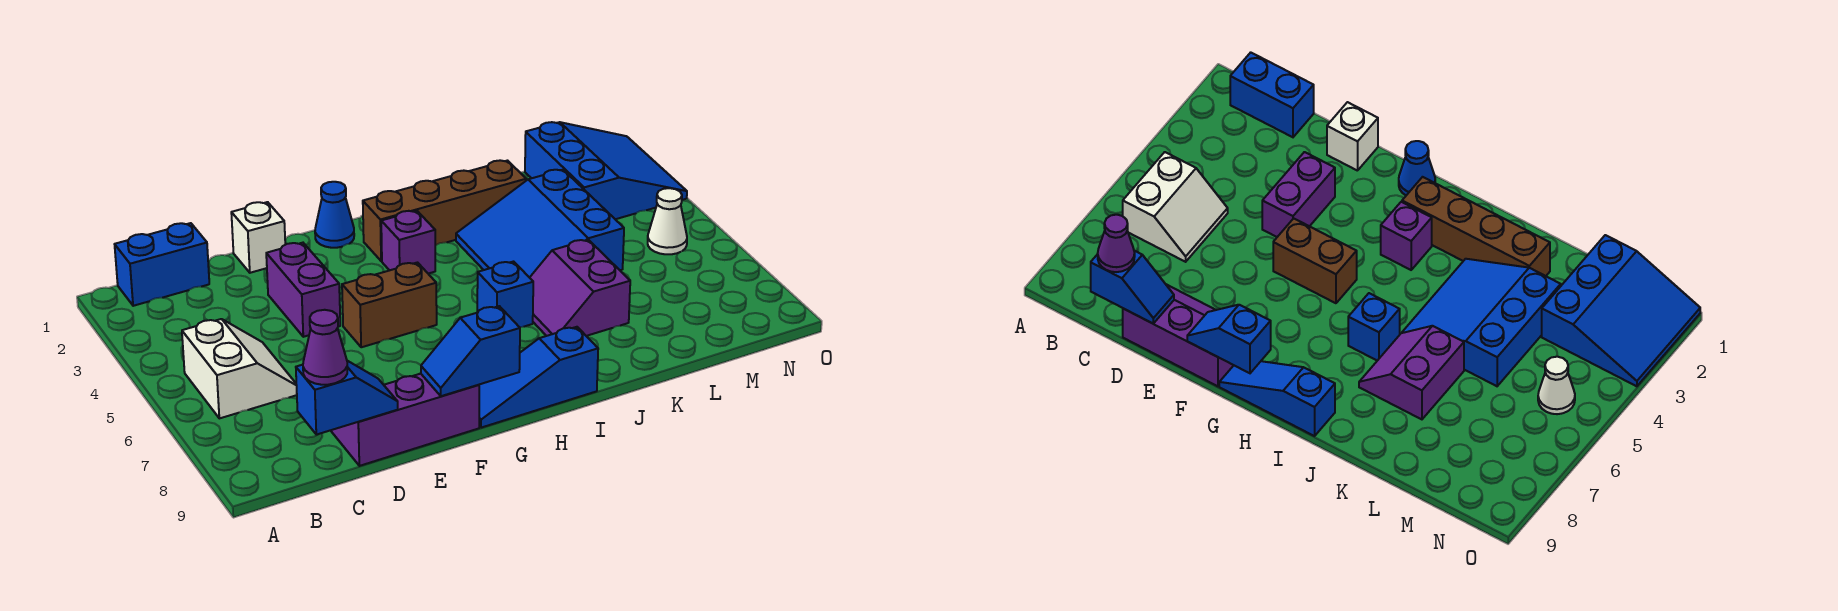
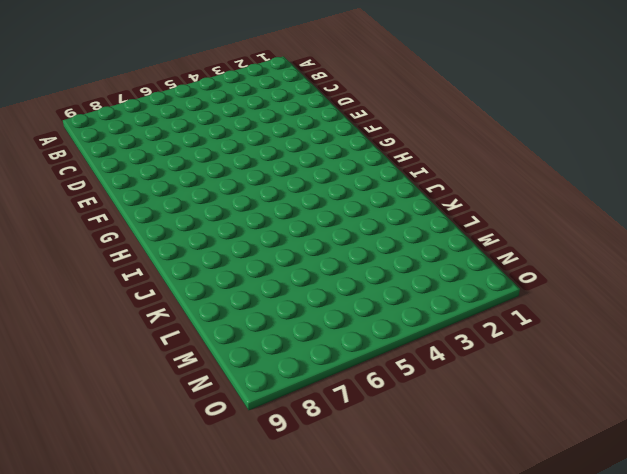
none -> blue 1x2 brick [115,223,209,306]
none -> white 2x2 slope [182,319,297,418]
none -> purple 2x3 slope [331,374,479,466]

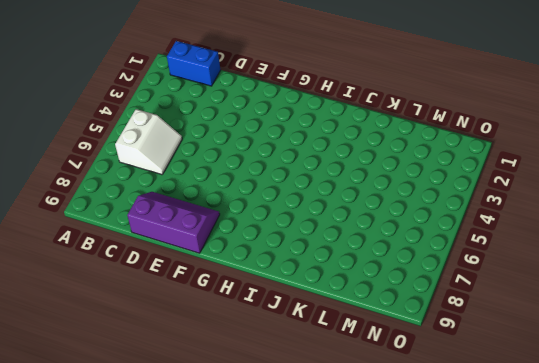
none -> white 1x1 brick [231,202,285,273]
none -> purple 1x2 brick [266,243,340,337]
none -> brown 1x2 brick [342,263,437,347]

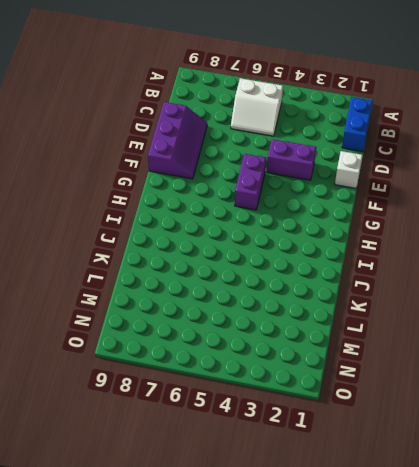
purple 1x2 brick [235,154,266,210] -> brown 1x2 brick [342,263,437,347]
none -> blue 1x1 cone [315,182,354,248]
none -> blue 1x3 slope [479,327,598,428]
none -> brown 1x4 brick [363,160,526,261]

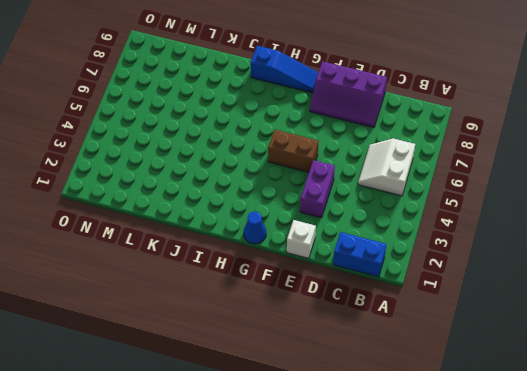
none -> brown 1x4 brick [363,160,526,261]
none -> purple 1x1 brick [381,211,435,274]
none -> blue 1x1 brick [477,262,533,327]

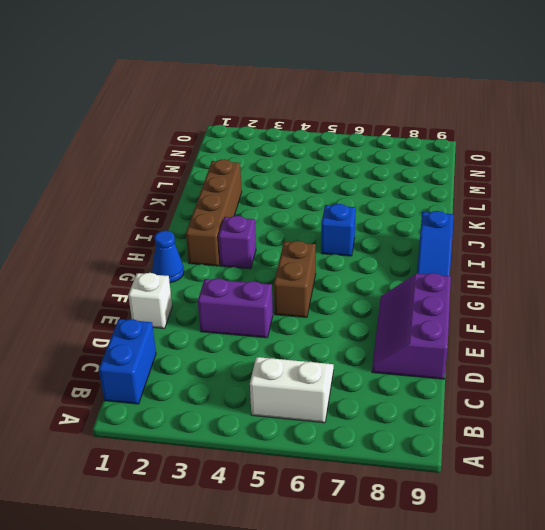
none -> blue 3x3 slope [456,170,624,278]
none -> purple 2x2 slope [530,240,630,336]
none -> blue 3x3 slope [525,122,687,219]

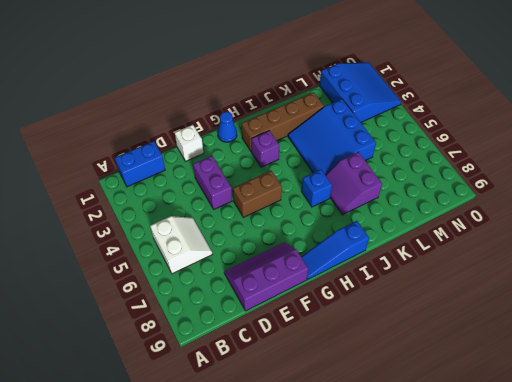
none -> white 1x1 cone [648,188,687,254]
none -> blue 1x2 slope [296,361,398,435]
none -> blue 1x2 slope [421,306,520,396]

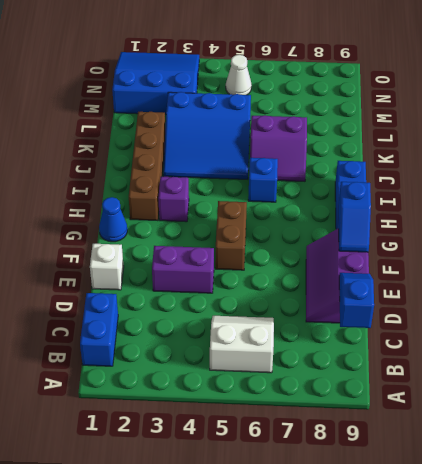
none -> purple 1x1 cone [303,310,348,385]

